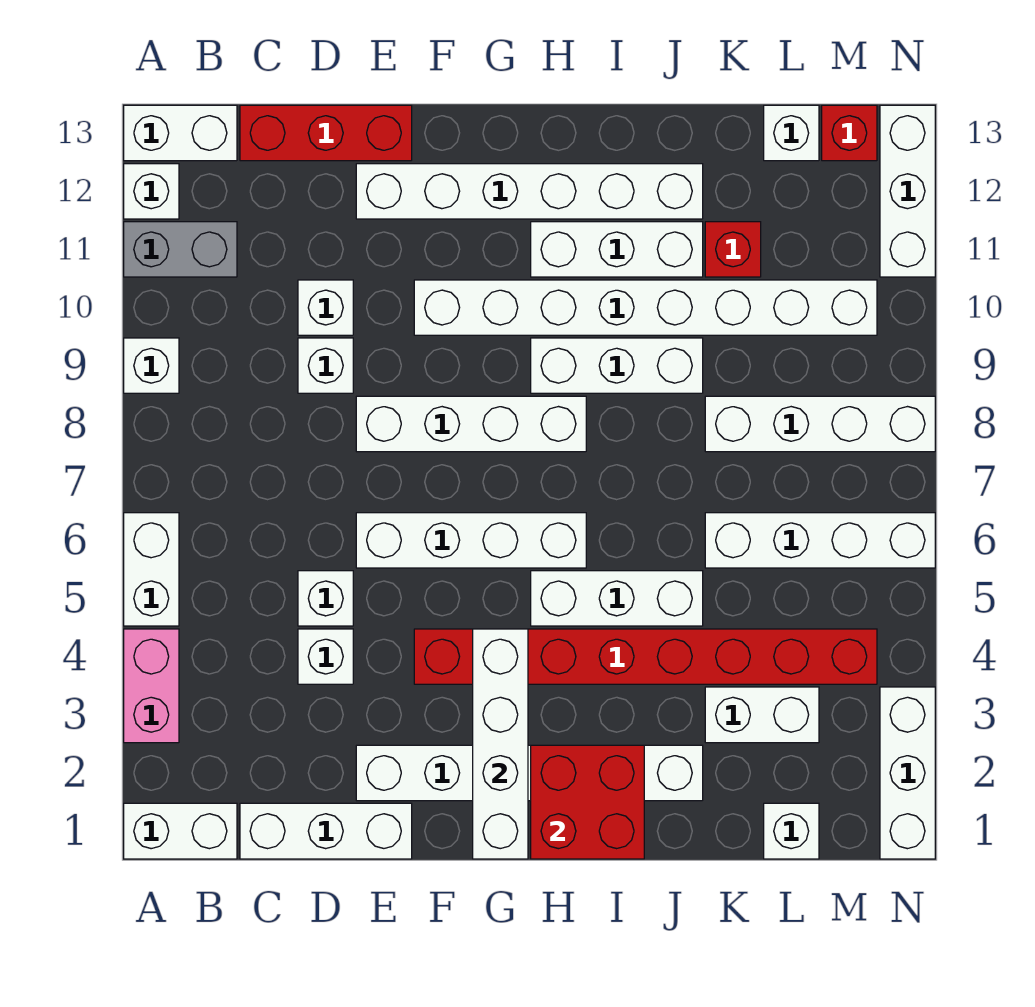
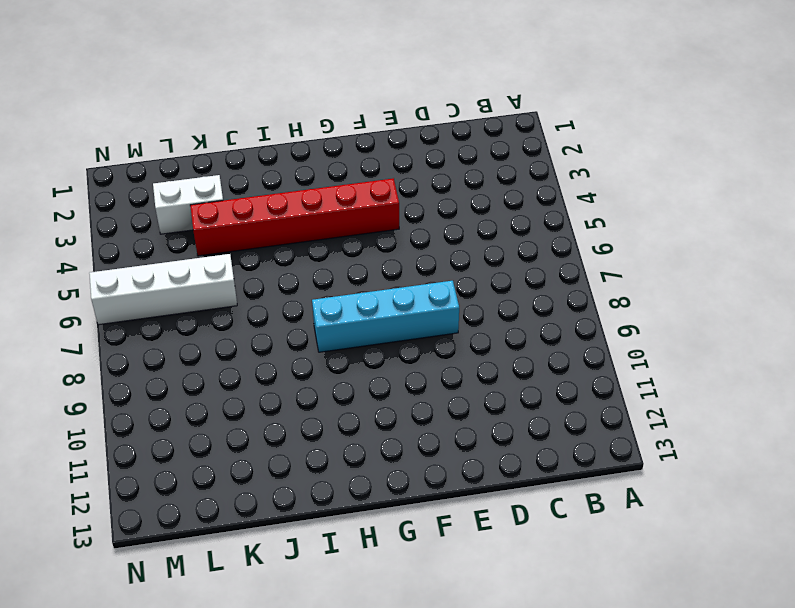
cyan 1x4 brick [312,281,459,352] -> white 1x4 brick [356,396,586,452]
red 1x6 brick [190,178,399,256] -> red 1x8 brick [414,629,877,684]
none -> white 1x2 brick [124,803,237,859]
none -> pink 1x2 brick [124,629,179,743]
none -> white 1x2 brick [124,513,179,626]
none -> white 1x1 brick [124,338,179,393]

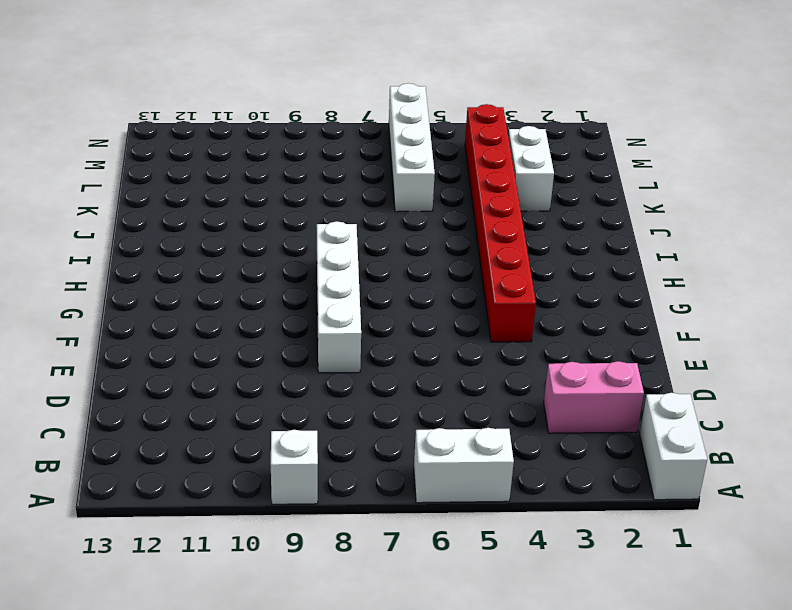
pink 1x2 brick [544,361,644,433] -> pink 1x2 brick moved to [124,629,179,743]
none -> grey 1x2 brick [124,222,237,277]
none -> white 1x1 brick [124,164,179,219]
none -> white 1x2 brick [124,105,237,161]
none -> white 1x3 brick [240,803,412,859]

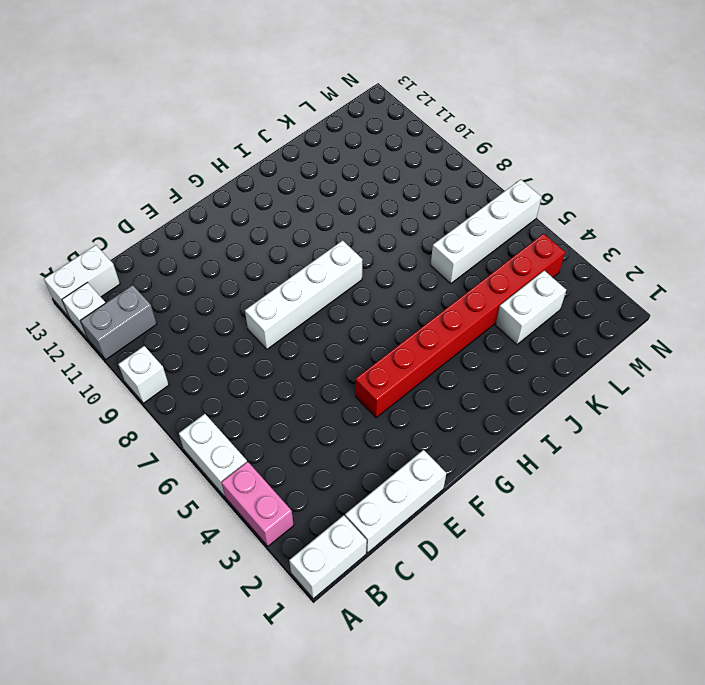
none -> red 1x3 brick [240,105,412,161]
none -> white 1x1 brick [298,629,353,684]
none -> white 1x1 brick [298,571,353,626]
none -> white 1x1 brick [298,338,353,393]

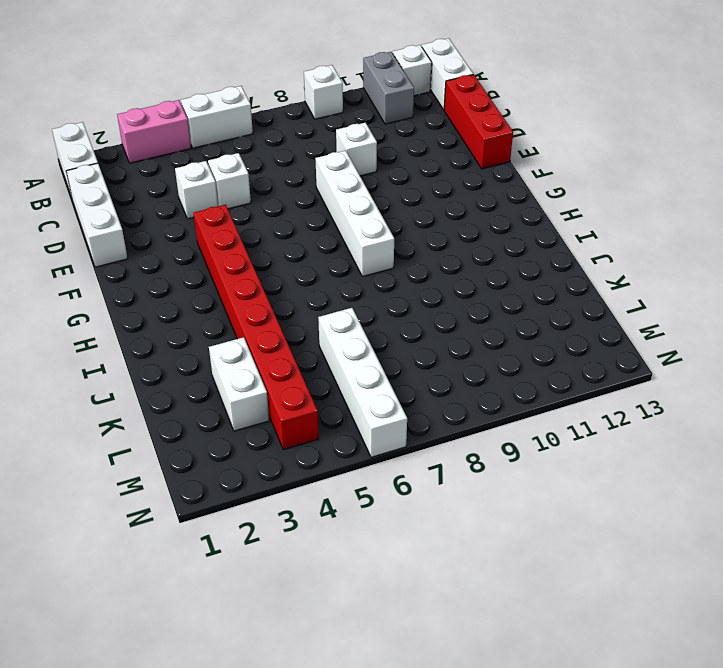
none -> white 1x1 brick [298,280,353,335]
none -> white 1x6 brick [356,745,703,801]
none -> white 1x4 brick [356,513,586,568]
none -> white 1x6 brick [356,164,703,219]

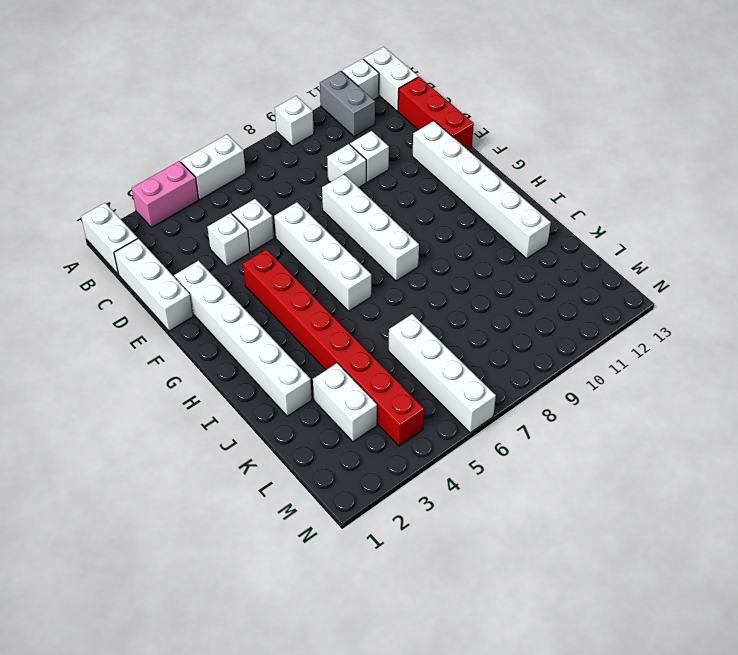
none -> white 1x8 brick [414,280,877,335]
none -> white 1x3 brick [531,571,703,626]
none -> white 1x3 brick [531,338,703,393]
none -> white 1x3 brick [531,222,703,277]

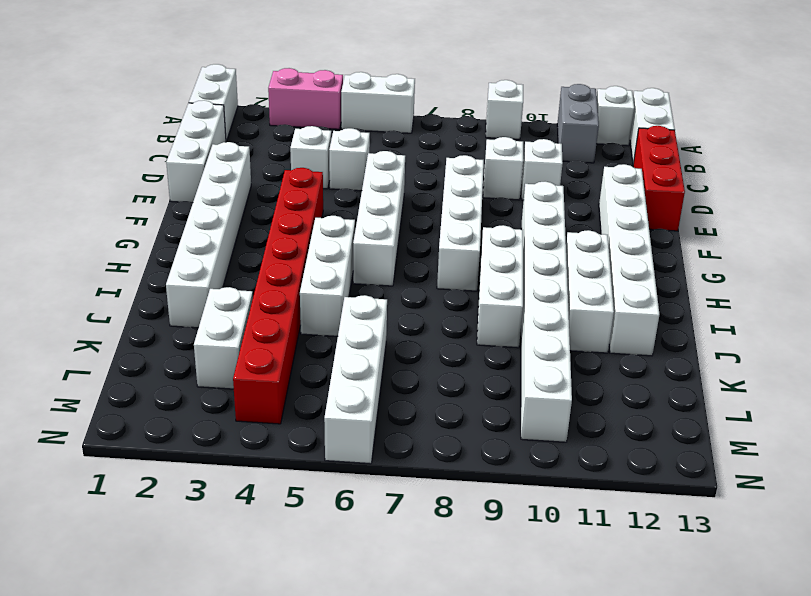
none -> white 1x4 brick [705,396,935,452]
none -> red 1x1 brick [705,222,761,277]
none -> white 1x1 brick [764,803,819,859]
none -> white 1x1 brick [764,105,819,161]

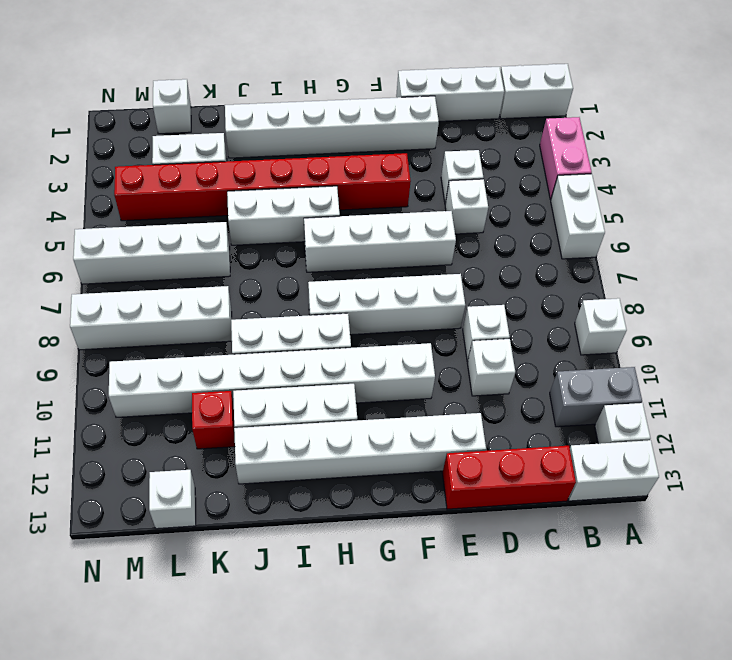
none -> red 1x1 brick [822,105,877,161]
none -> white 1x3 brick [880,687,935,859]
none -> white 1x3 brick [880,105,935,277]
none -> white 1x4 brick [473,629,528,859]

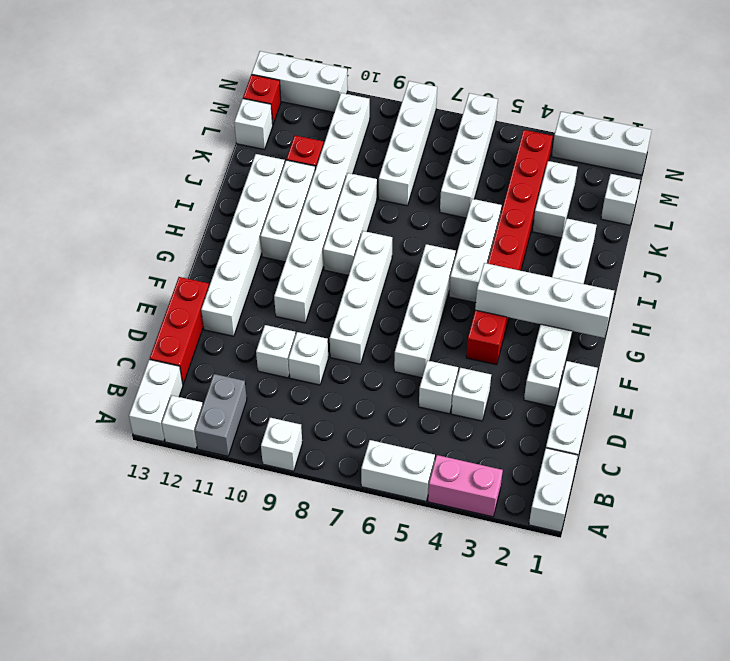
none -> red 2x2 brick [531,745,644,859]

